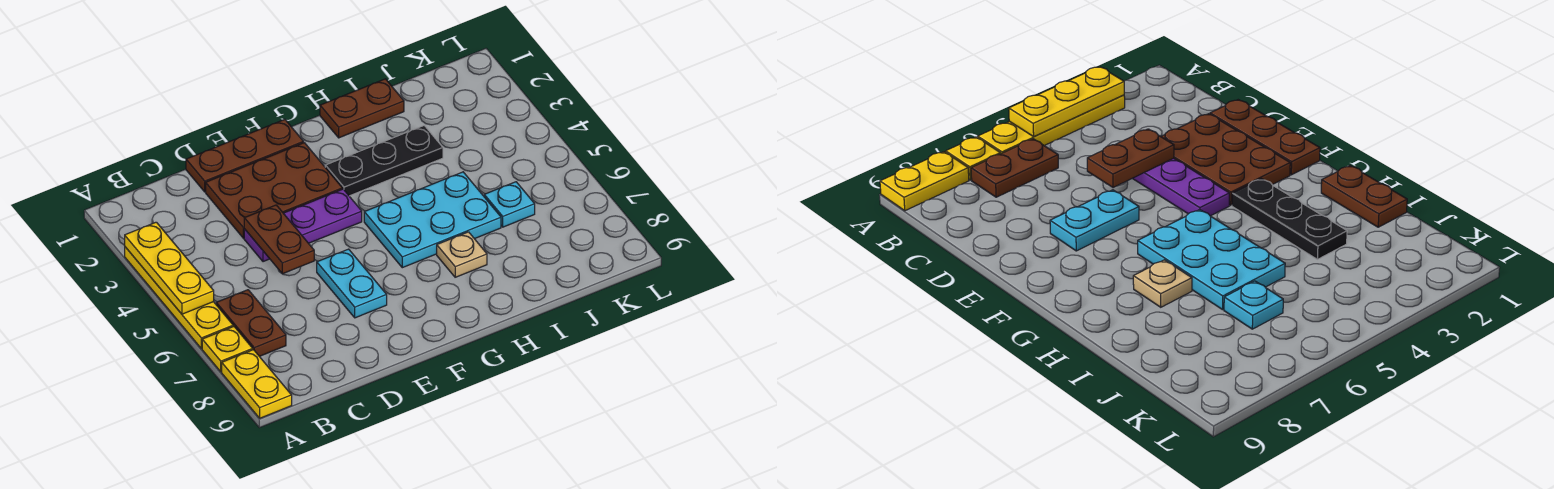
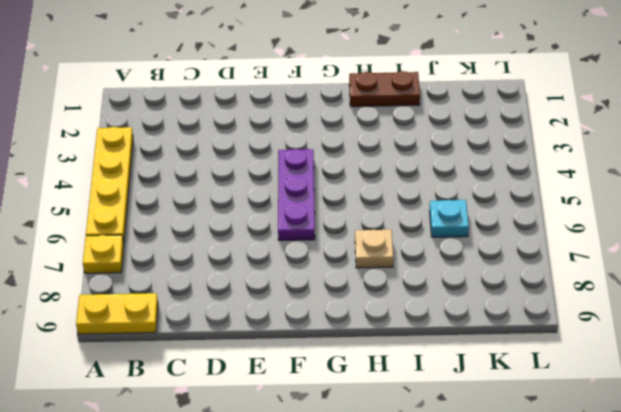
yellow 1x2 plate [76,293,158,334] -> yellow 1x2 plate turned to [222,350,292,418]
purple 1x3 plate [278,149,315,241] -> purple 1x3 plate turned to [244,189,362,262]
none -> brown 1x2 plate [216,290,286,356]
none -> brown 1x3 plate [186,119,304,192]
none -> brown 2x3 plate [206,143,342,238]

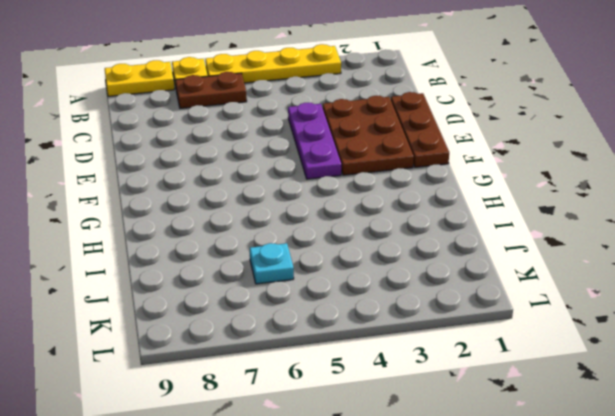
none -> cyan 1x2 plate [317,249,387,318]
none -> black 1x3 plate [325,126,443,196]
none -> cyan 2x3 plate [364,172,501,268]

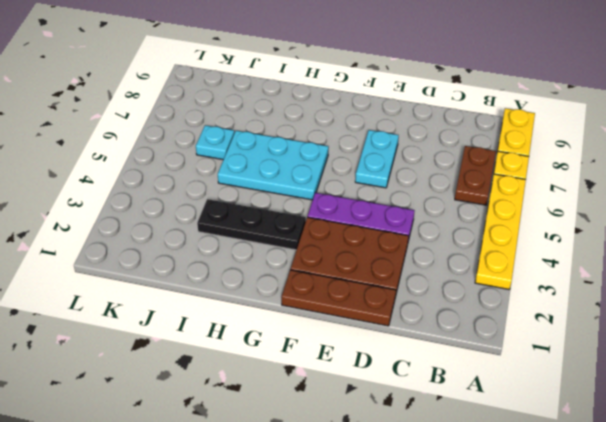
none -> brown 1x2 plate [320,79,404,138]
none -> tan 1x1 plate [437,232,487,277]
none -> yellow 1x3 plate [125,222,214,314]

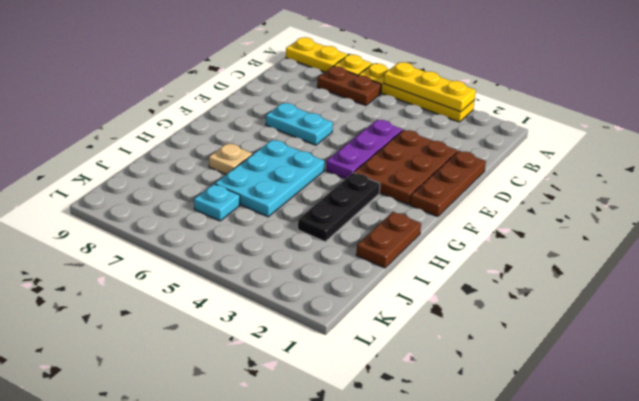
none -> brown 1x2 plate [244,205,314,274]

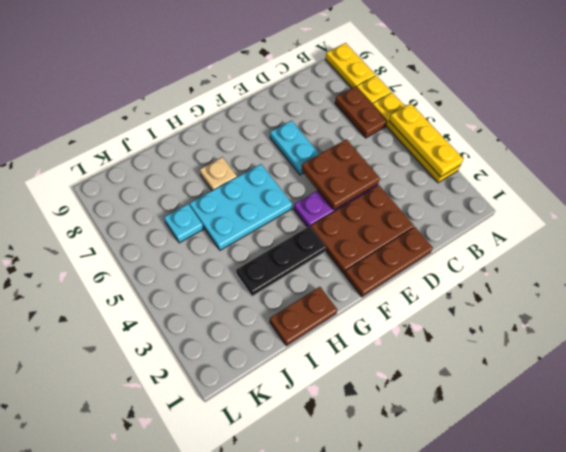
brown 2x2 plate [301,139,380,210] -> brown 1x2 plate [244,205,314,274]

